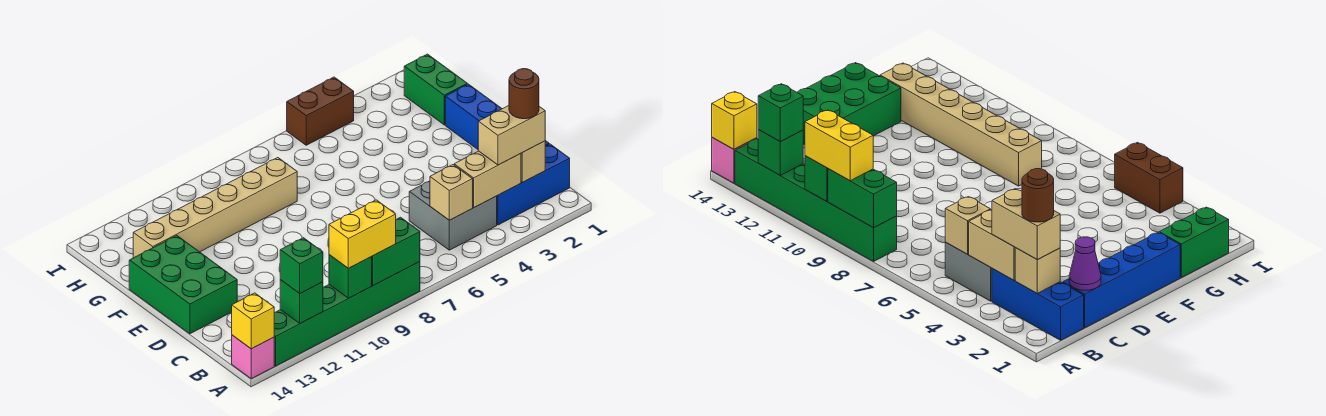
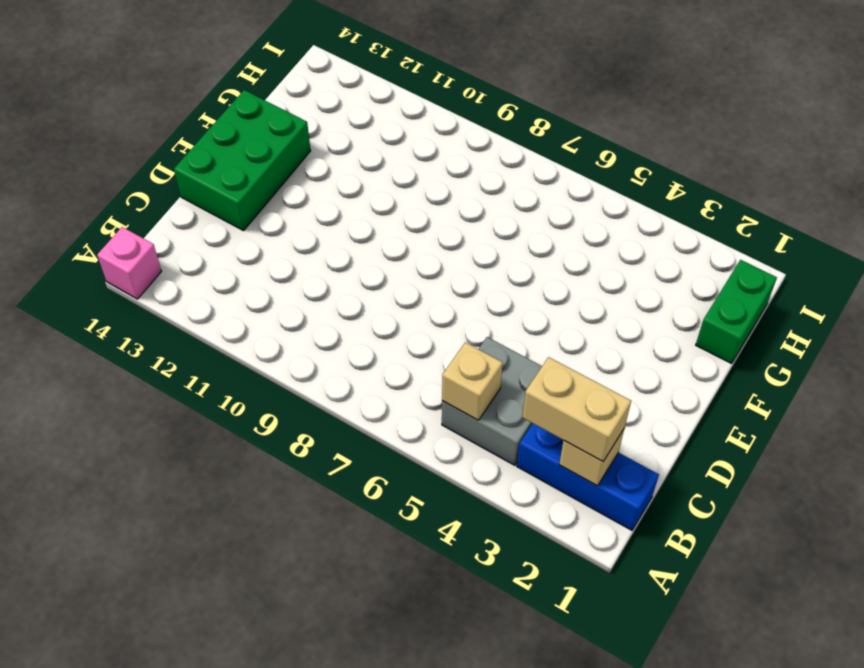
none -> green 1x6 brick [274,262,420,366]
none -> blue 1x4 brick [445,84,549,149]
none -> tan 1x6 brick [133,158,297,258]

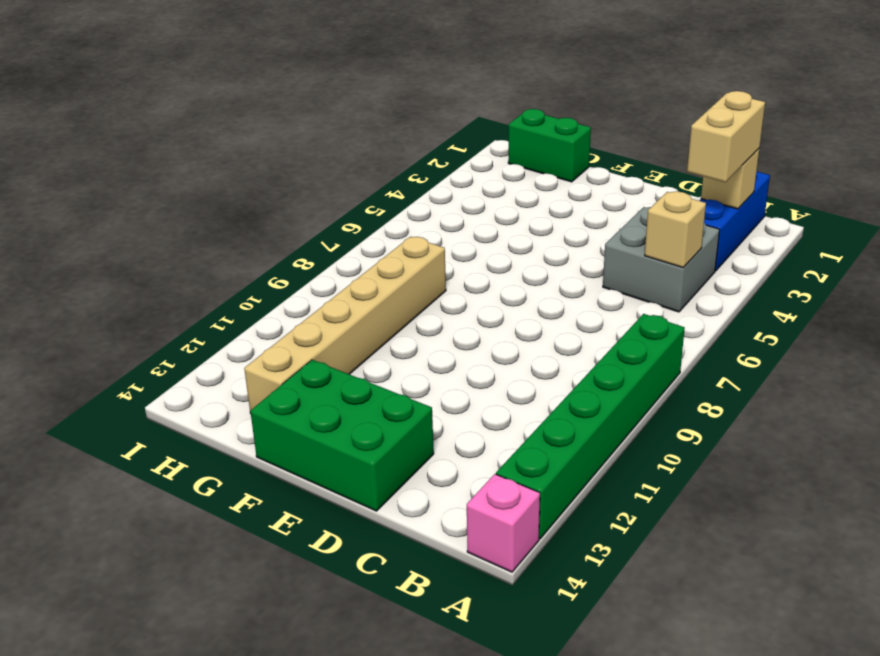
none -> blue 1x4 brick [445,84,549,149]
none -> brown 1x2 brick [287,77,354,145]
none -> green 1x2 brick [372,217,420,286]

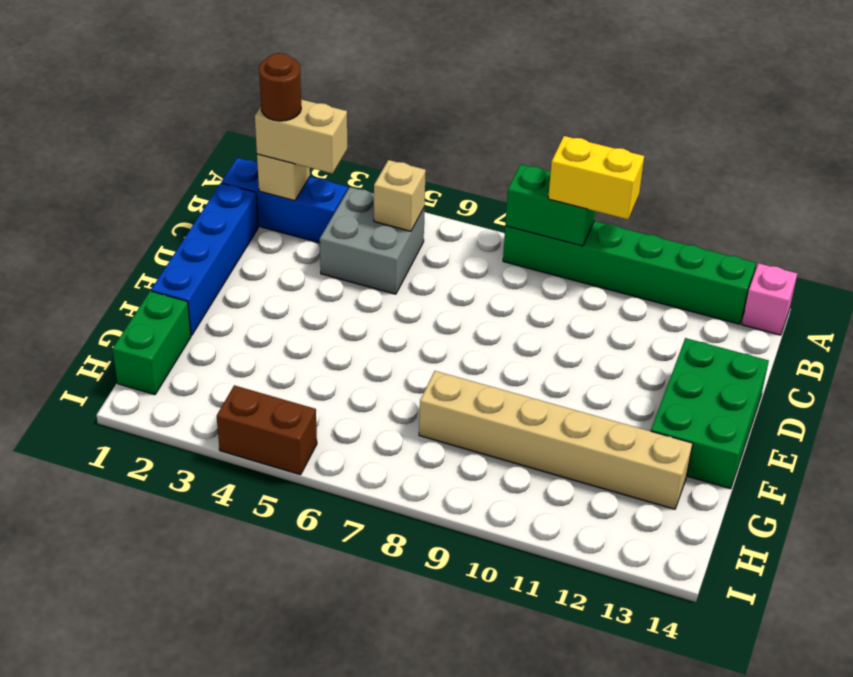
none -> green 1x1 brick [329,255,372,298]
none -> green 1x1 brick [280,280,323,323]
none -> yellow 1x1 brick [232,293,274,349]

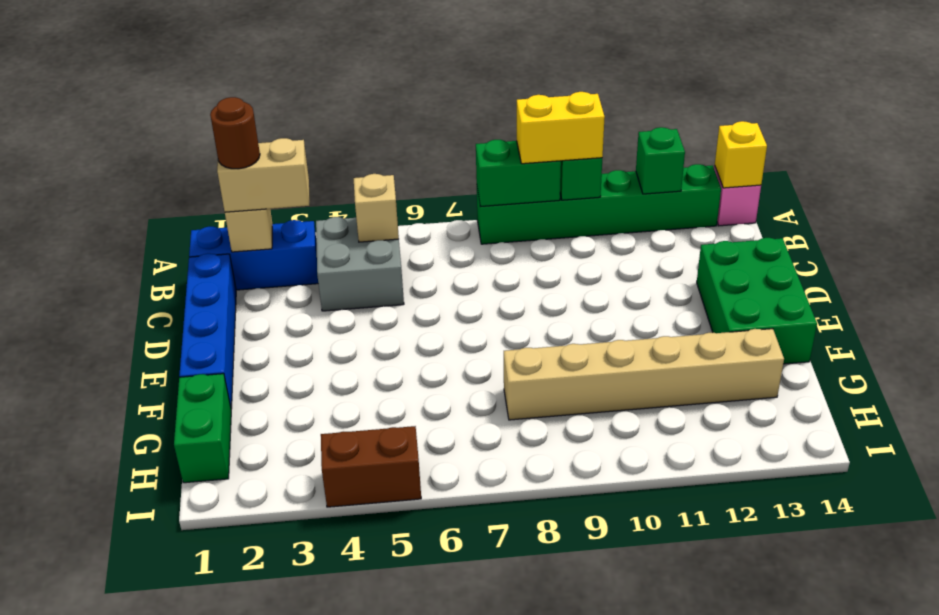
none -> tan 1x2 brick [454,151,521,207]
none -> purple 1x1 cone [1069,237,1101,290]
none -> green 1x1 brick [280,238,323,293]

